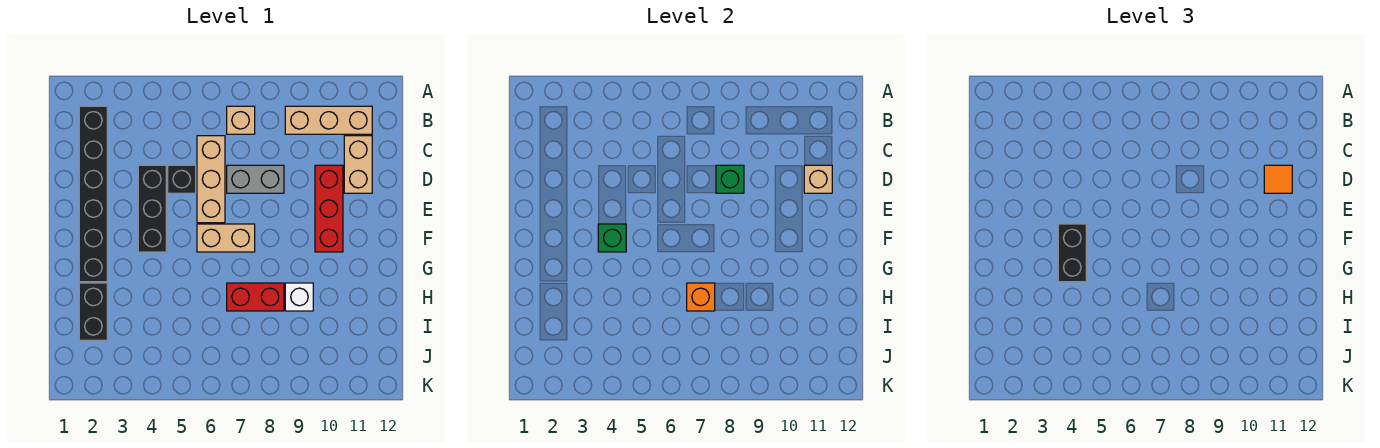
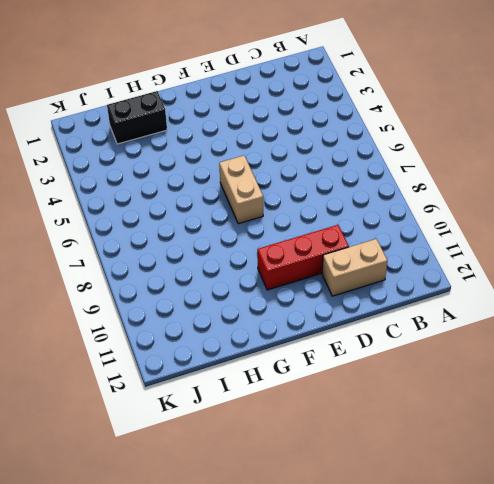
none -> black 1x6 brick [79,106,107,282]
none -> tan 1x1 brick [227,106,255,134]
none -> tan 1x3 brick [285,106,372,134]

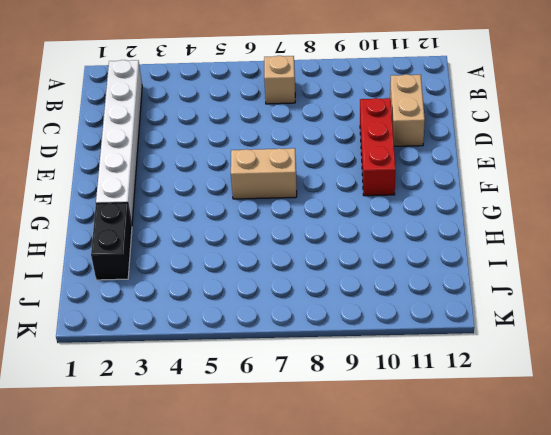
white 1x6 brick [96,60,142,225] -> black 1x6 brick [79,106,107,282]
none -> tan 1x3 brick [285,106,372,134]
none -> tan 1x3 brick [197,136,225,223]
none -> black 1x3 brick [138,165,166,252]

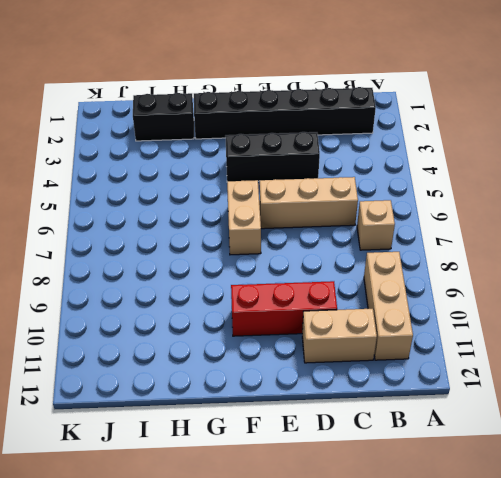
none -> black 1x1 brick [168,165,196,193]
none -> grey 1x2 brick [227,165,284,193]
none -> red 1x2 brick [227,283,284,311]

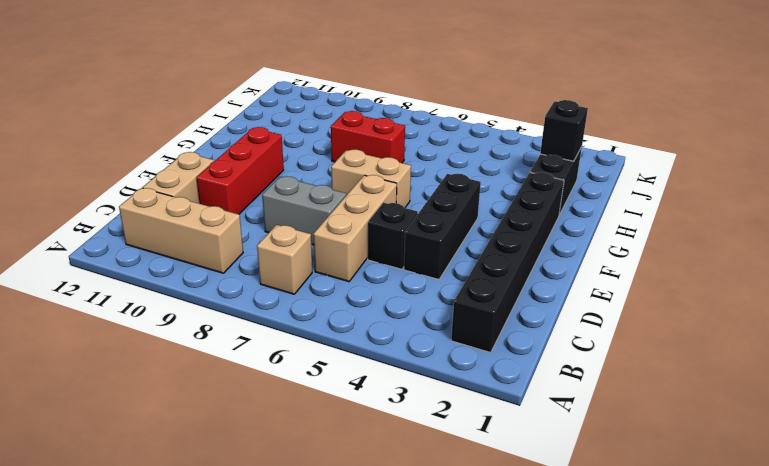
black 1x1 brick [540,100,588,161] -> none
none -> white 1x1 brick [285,283,313,311]
none -> green 1x1 brick [716,165,744,193]
none -> tan 1x1 brick [804,165,832,193]

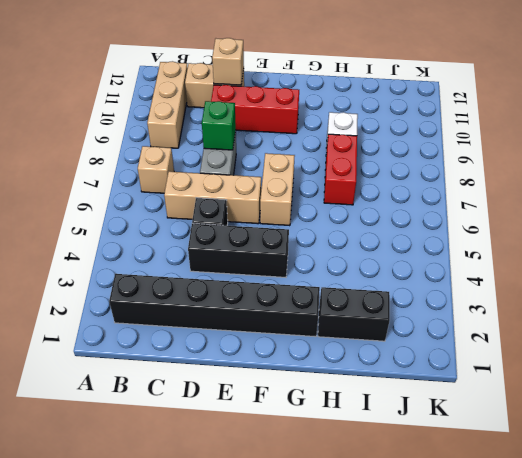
none -> green 1x1 brick [598,224,626,252]
none -> orange 1x1 brick [687,283,715,311]
none -> orange 1x1 tile [1264,165,1292,193]

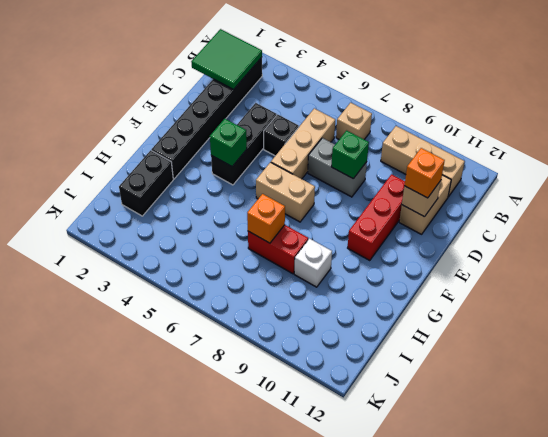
green 2x2 tile [191,29,262,89] -> none
orange 1x1 brick [404,148,445,198] -> orange 1x1 tile [1264,165,1292,193]
none -> black 1x2 brick [1058,224,1086,282]

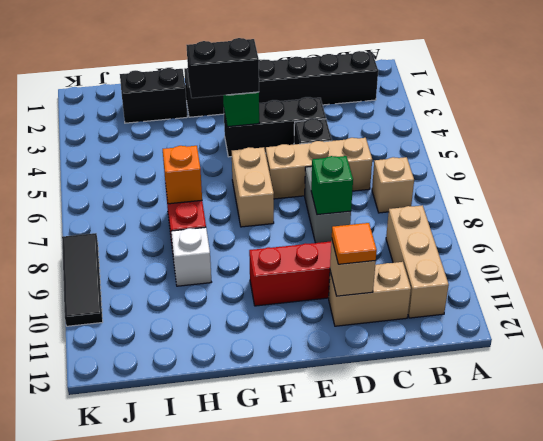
black 1x3 tile [62,233,103,326] -> none

